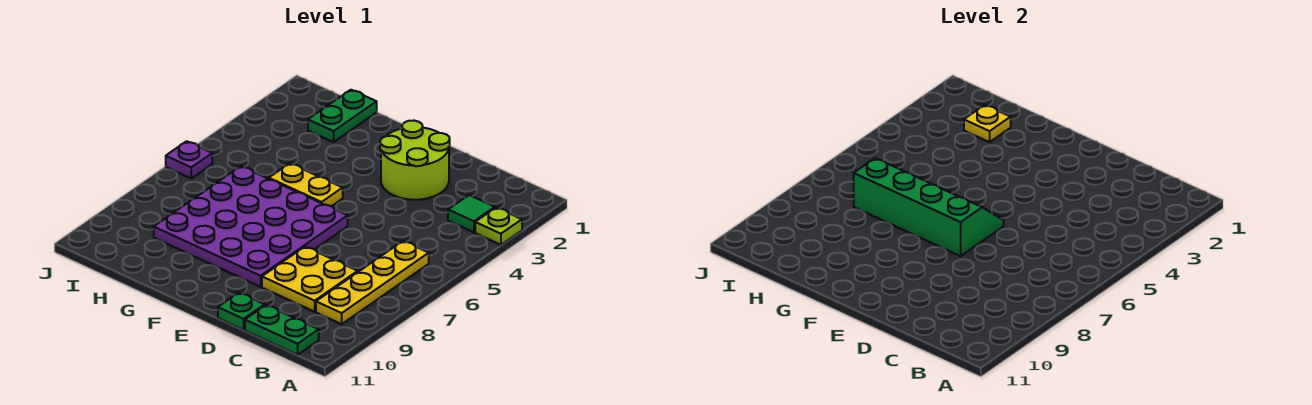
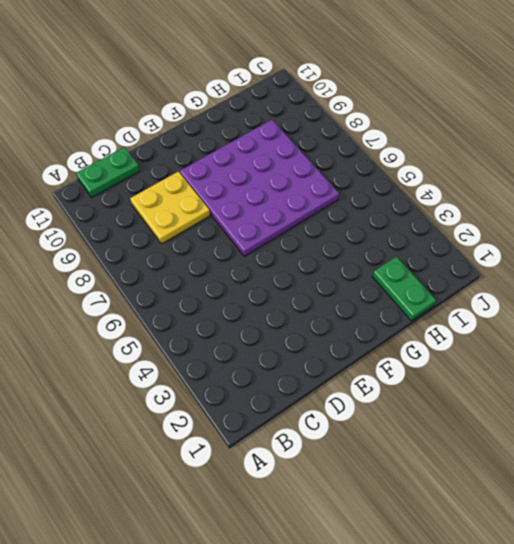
none -> lime 1x1 plate [475,208,522,245]
none -> green 1x1 tile [448,195,495,232]
none -> yellow 1x4 plate [316,241,429,324]

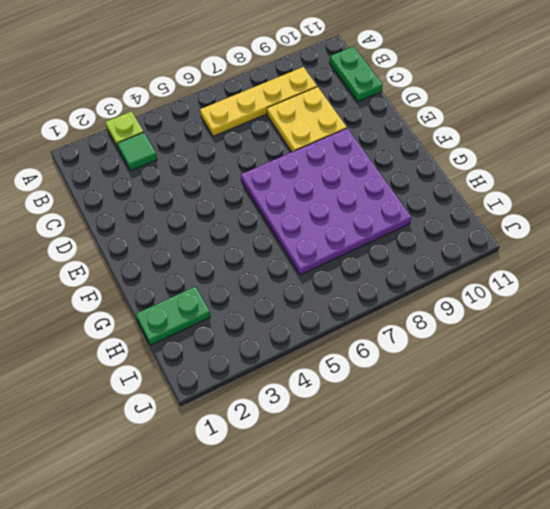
none -> lime 2x2 round brick [380,121,450,200]
none -> green 1x1 plate [218,293,265,330]
none -> yellow 1x2 plate [269,163,343,206]

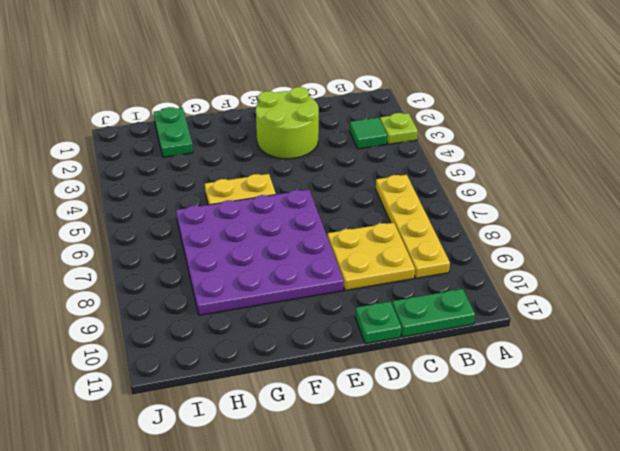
none -> purple 1x1 plate [166,141,212,178]
none -> green 2x4 slope [854,158,1004,256]
none -> yellow 1x1 plate [964,105,1011,142]

